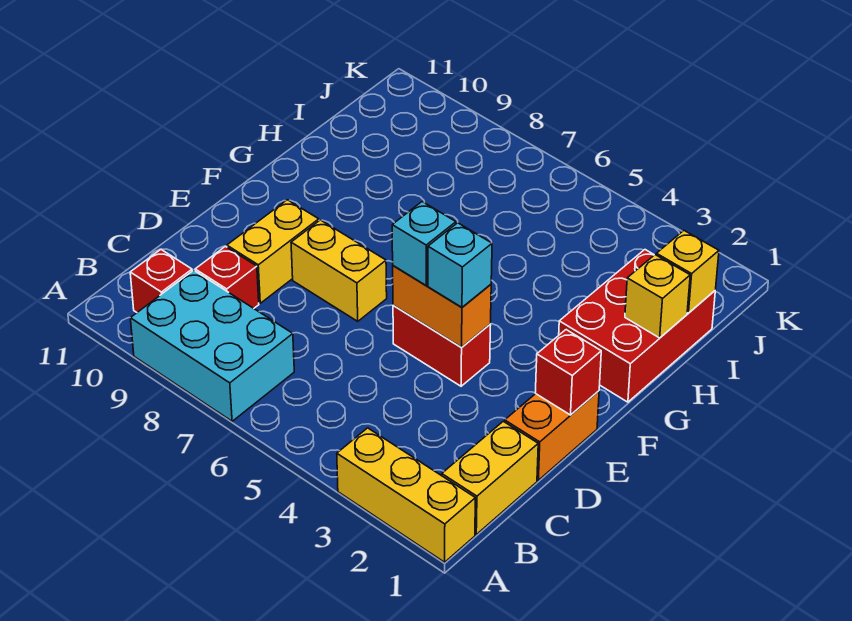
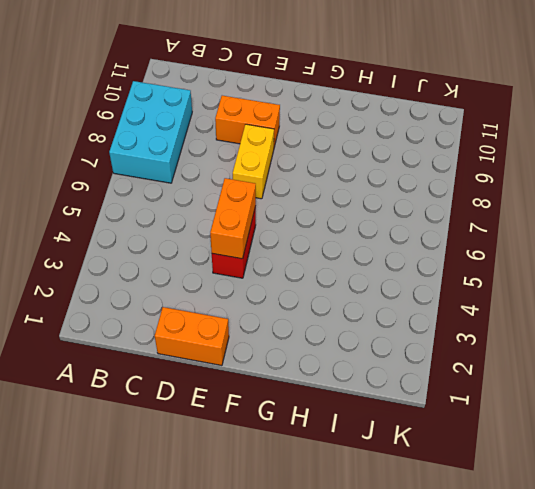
orange 1x2 brick [215,96,280,147] -> yellow 1x2 brick [227,200,319,303]
none -> yellow 1x3 brick [337,428,475,562]
none -> yellow 1x2 brick [442,421,538,534]
none -> red 1x1 brick [130,249,192,312]

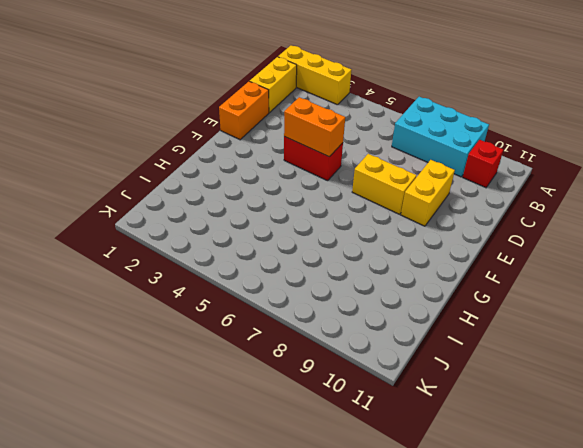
none -> red 1x1 brick [195,246,259,308]
none -> red 2x3 brick [559,250,715,402]
none -> red 1x1 brick [535,330,601,415]

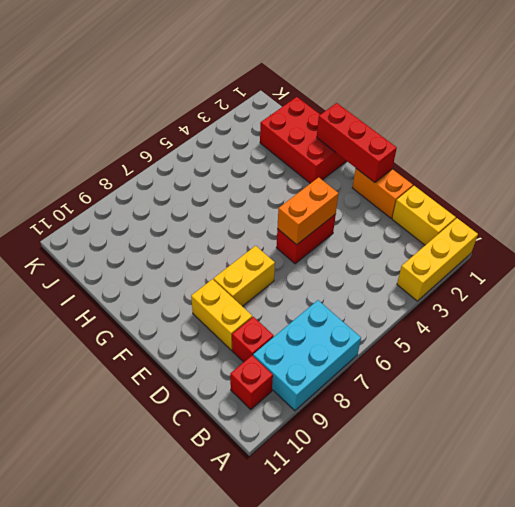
red 1x3 brick [317,103,397,182] -> red 1x1 brick [535,330,601,415]
none -> yellow 1x1 brick [625,255,690,338]
none -> yellow 1x1 brick [656,231,719,313]
none -> cyan 1x1 brick [428,223,492,307]

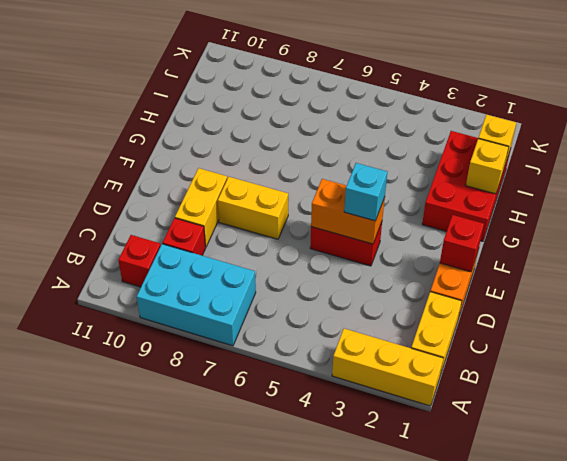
none -> cyan 1x1 brick [392,202,456,285]

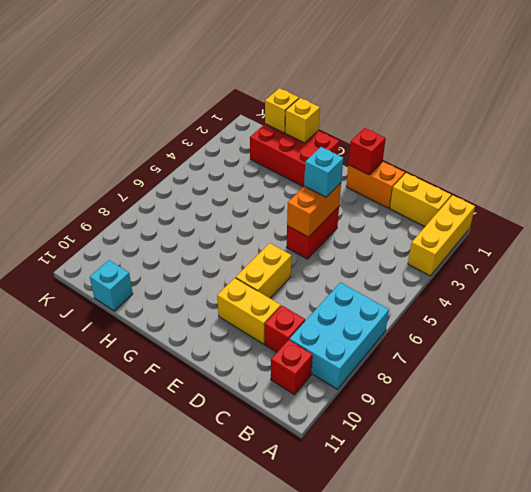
cyan 1x1 brick [90,260,133,311] -> cyan 1x1 brick moved to [392,202,456,285]

